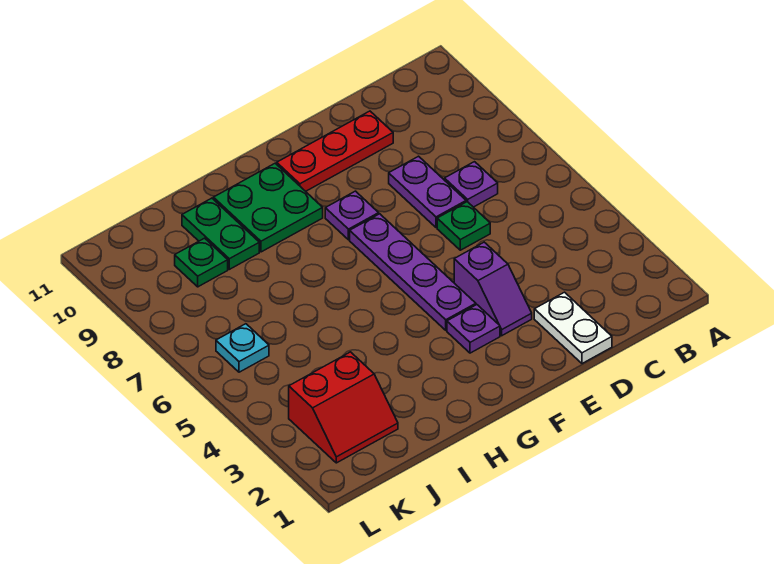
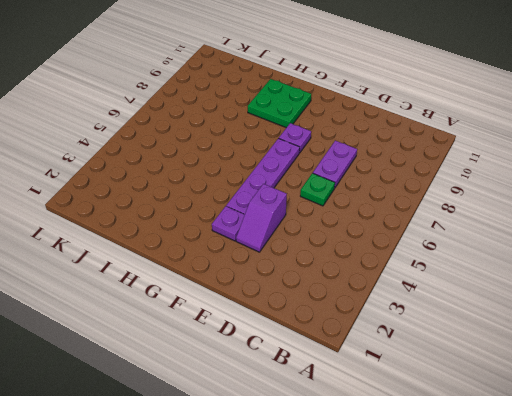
none -> purple 1x1 plate [445,162,498,207]
none -> white 1x2 plate [534,292,612,364]
none -> red 1x3 plate [277,111,393,191]

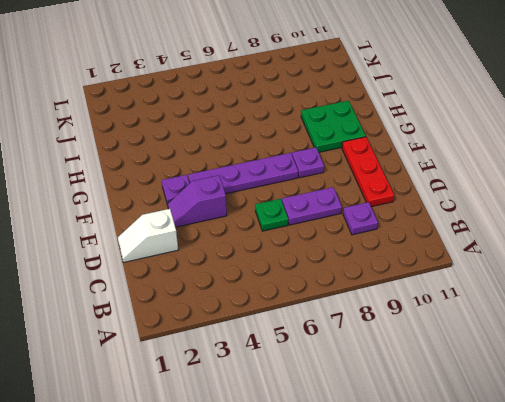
purple 1x1 plate [343,202,378,235] -> purple 1x1 plate moved to [445,162,498,207]
white 1x2 slope [118,209,178,262] -> white 1x2 plate [534,292,612,364]
none -> green 1x2 plate [182,198,259,269]
none -> red 2x2 slope [289,352,398,463]
none -> green 1x1 plate [175,238,228,287]

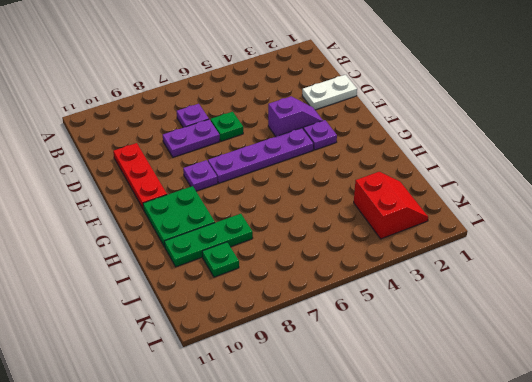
green 1x3 plate [164,214,253,267] -> green 1x2 plate [182,198,259,269]
none -> cyan 1x1 plate [216,324,269,372]

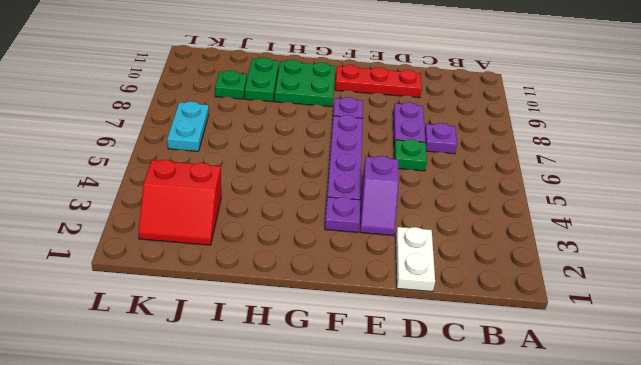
cyan 1x2 plate [167,101,209,151] -> cyan 1x1 plate [216,324,269,372]

